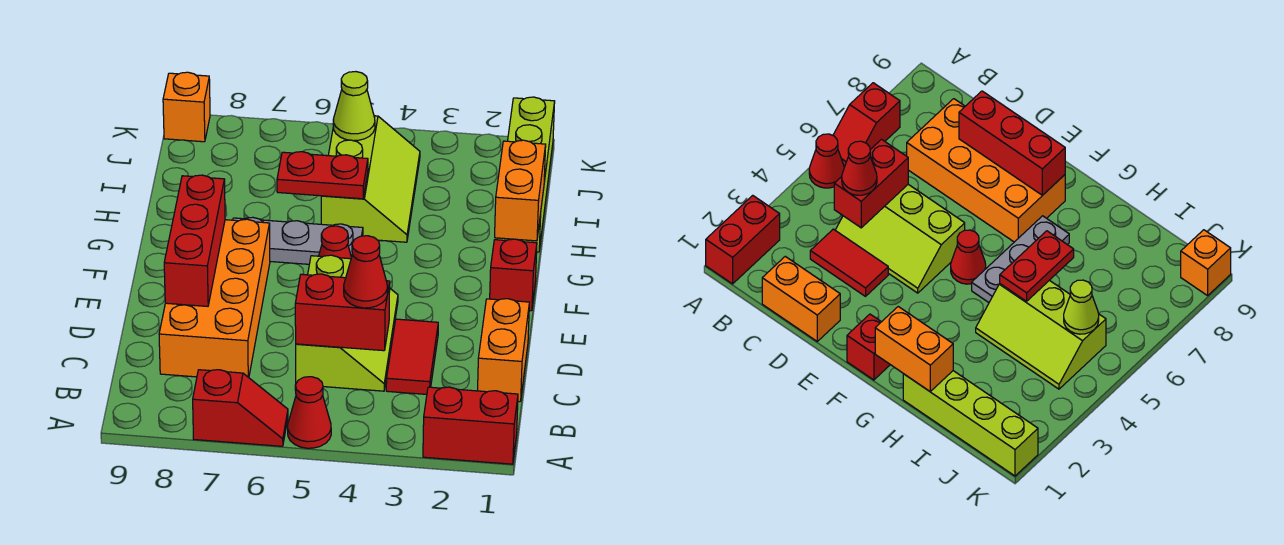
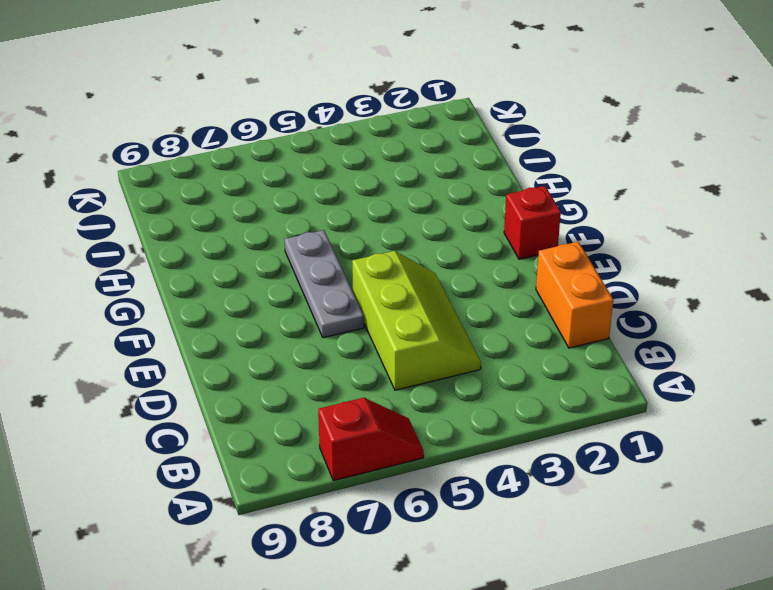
grey 1x3 plate [284,230,364,338] -> grey 1x3 plate turned to [233,217,363,264]
none -> red 1x2 brick [423,387,518,464]
none -> red 1x1 cone [288,377,331,448]
none -> red 1x2 tile [386,319,438,394]

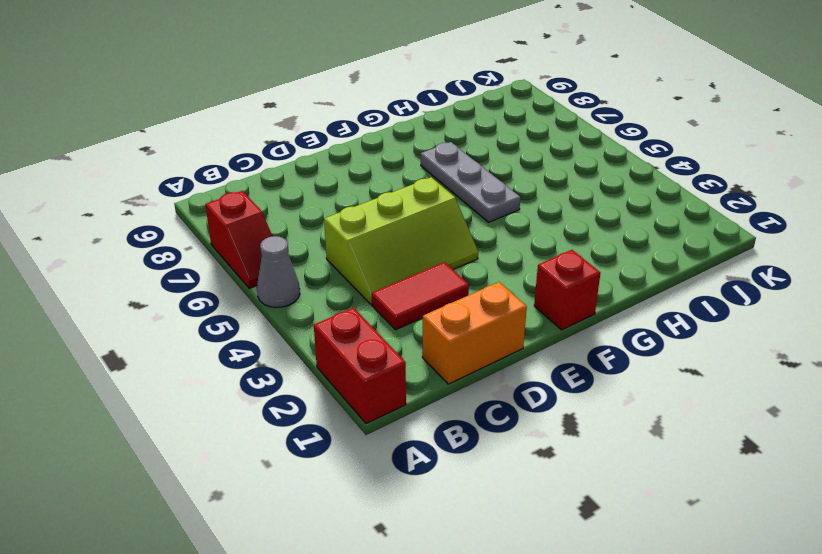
grey 1x1 cone [257,236,300,307] -> red 1x1 cone [288,377,331,448]
none -> orange 2x4 brick [159,219,270,377]
none -> red 1x1 cone [319,226,351,259]
none -> lime 1x4 brick [498,97,555,252]

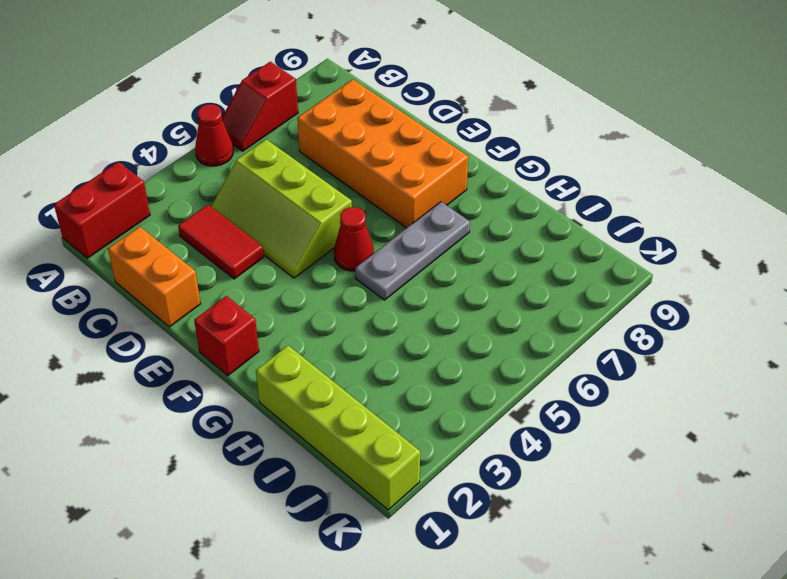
none -> lime 2x3 slope [321,116,420,242]
none -> orange 1x1 brick [163,72,210,142]
none -> red 1x2 brick [295,274,390,351]

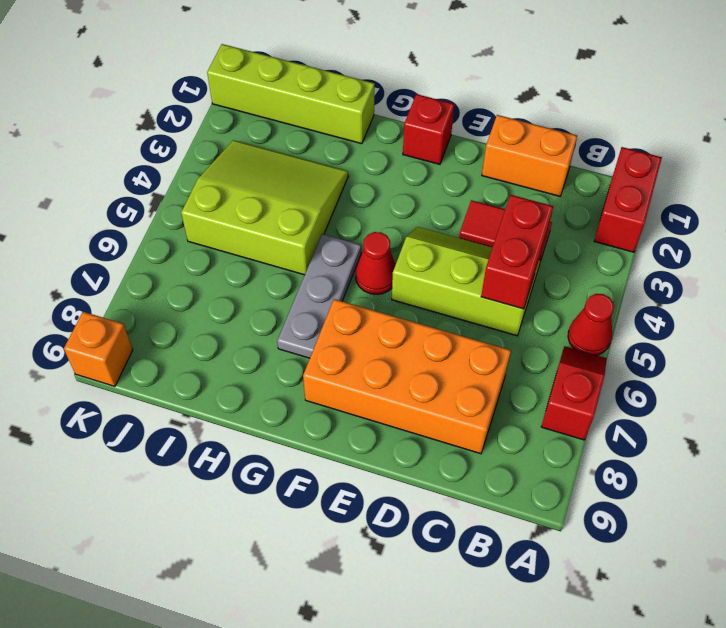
lime 3x3 slope [181,140,348,275] -> lime 2x3 slope [321,116,420,242]
none -> red 1x3 brick [164,175,225,306]
none -> orange 1x2 brick [495,140,546,241]
none -> red 1x2 plate [277,152,368,199]

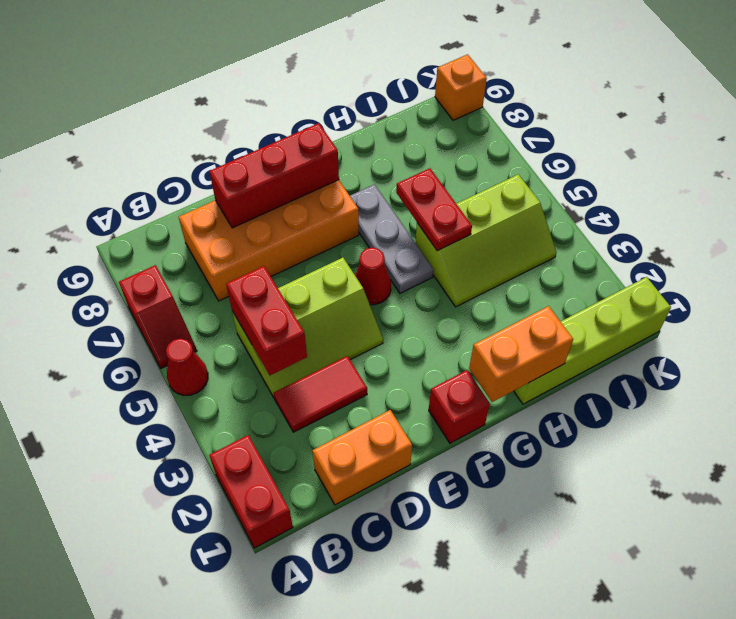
none -> lime 1x1 cone [333,72,375,141]
none -> red 1x1 cone [344,236,387,308]

